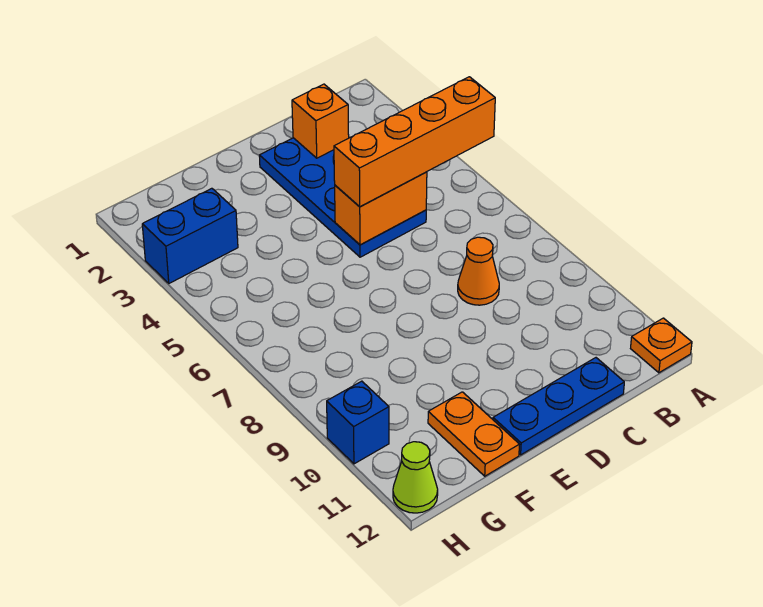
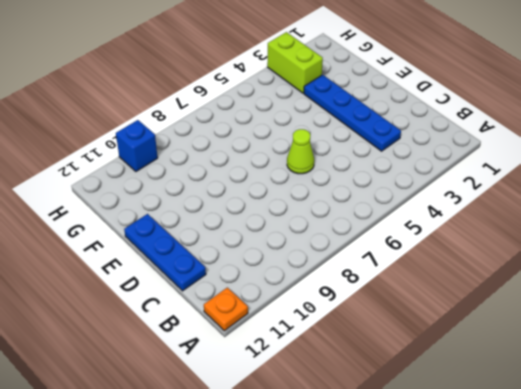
blue 1x4 plate [304,75,401,151] -> blue 2x4 plate [259,138,426,257]
lime 1x1 cone [287,129,314,174] -> lime 1x1 cone moved to [393,442,438,513]
lime 1x2 brick [267,32,323,93] -> blue 1x2 brick [142,188,238,283]
none -> orange 1x1 cone [458,237,499,305]
none -> orange 1x2 plate [428,392,520,476]

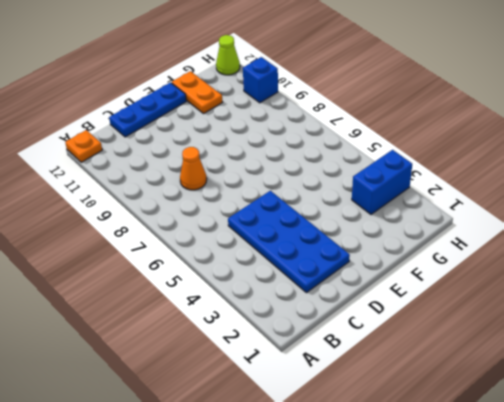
none -> orange 1x1 brick [292,84,349,158]
none -> orange 1x2 brick [335,172,427,245]

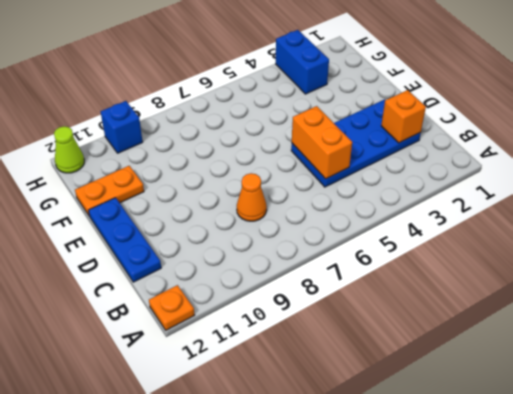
none -> orange 1x4 brick [334,77,495,207]

